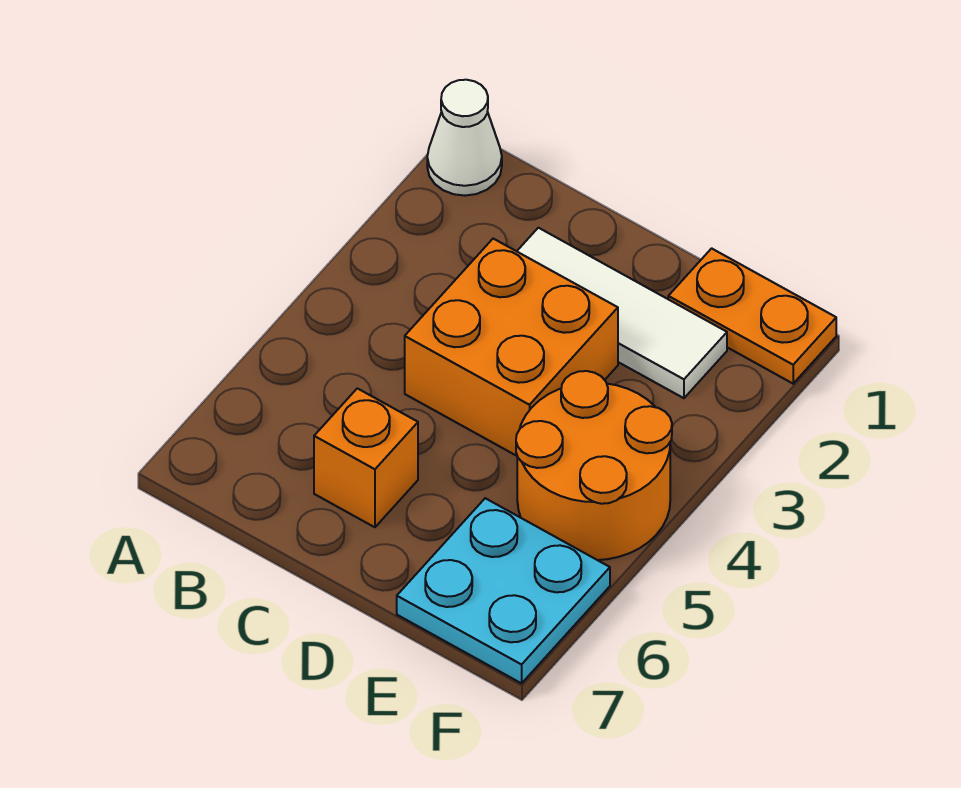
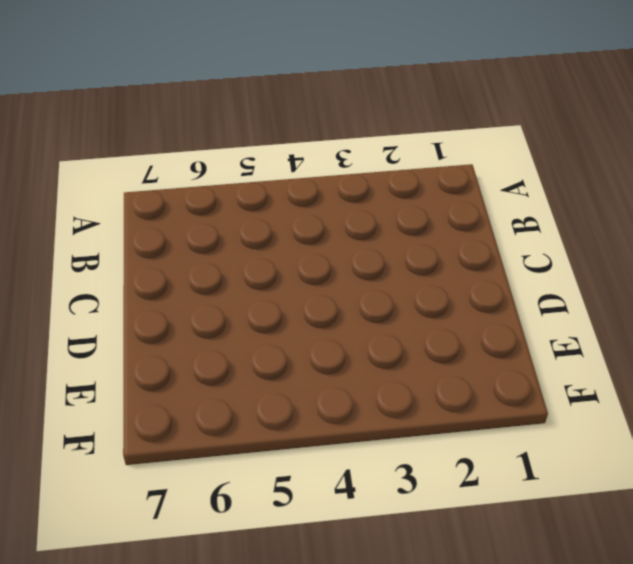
none -> white 1x1 cone [427,80,502,196]
none -> white 1x3 tile [517,228,727,398]

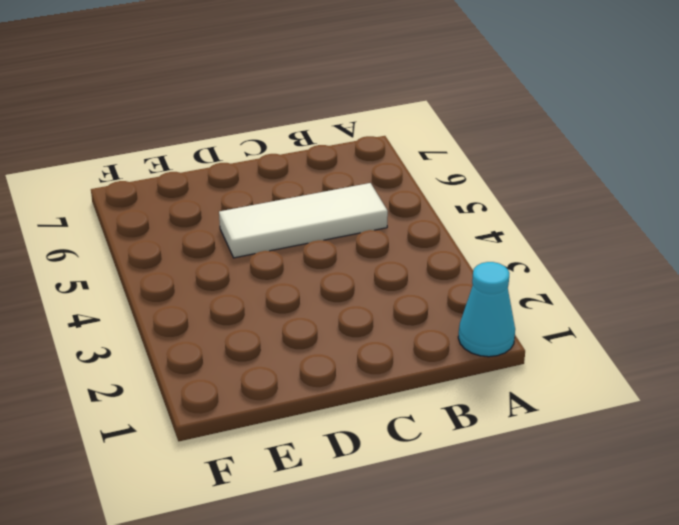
cyan 1x1 cone [458,262,515,357] -> white 1x1 cone [427,80,502,196]
white 1x3 tile [219,183,388,258] -> white 1x3 tile moved to [517,228,727,398]
none -> orange 2x2 brick [405,239,618,456]
none -> orange 1x1 brick [314,388,418,527]

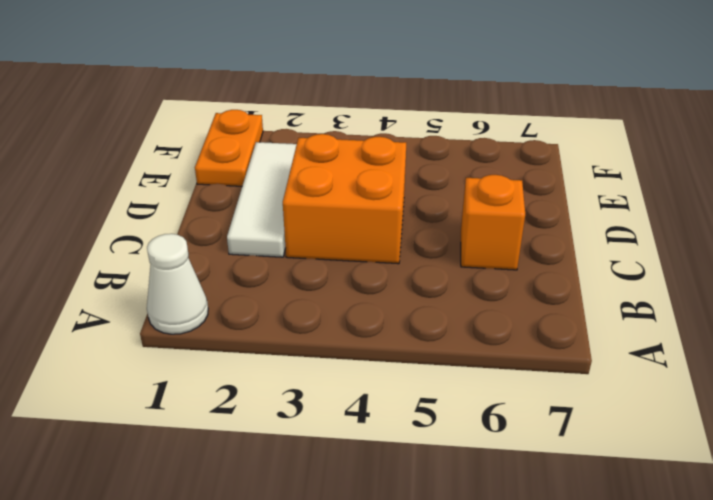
none -> orange 2x2 round brick [516,371,672,560]
none -> cyan 2x2 plate [397,498,610,683]

